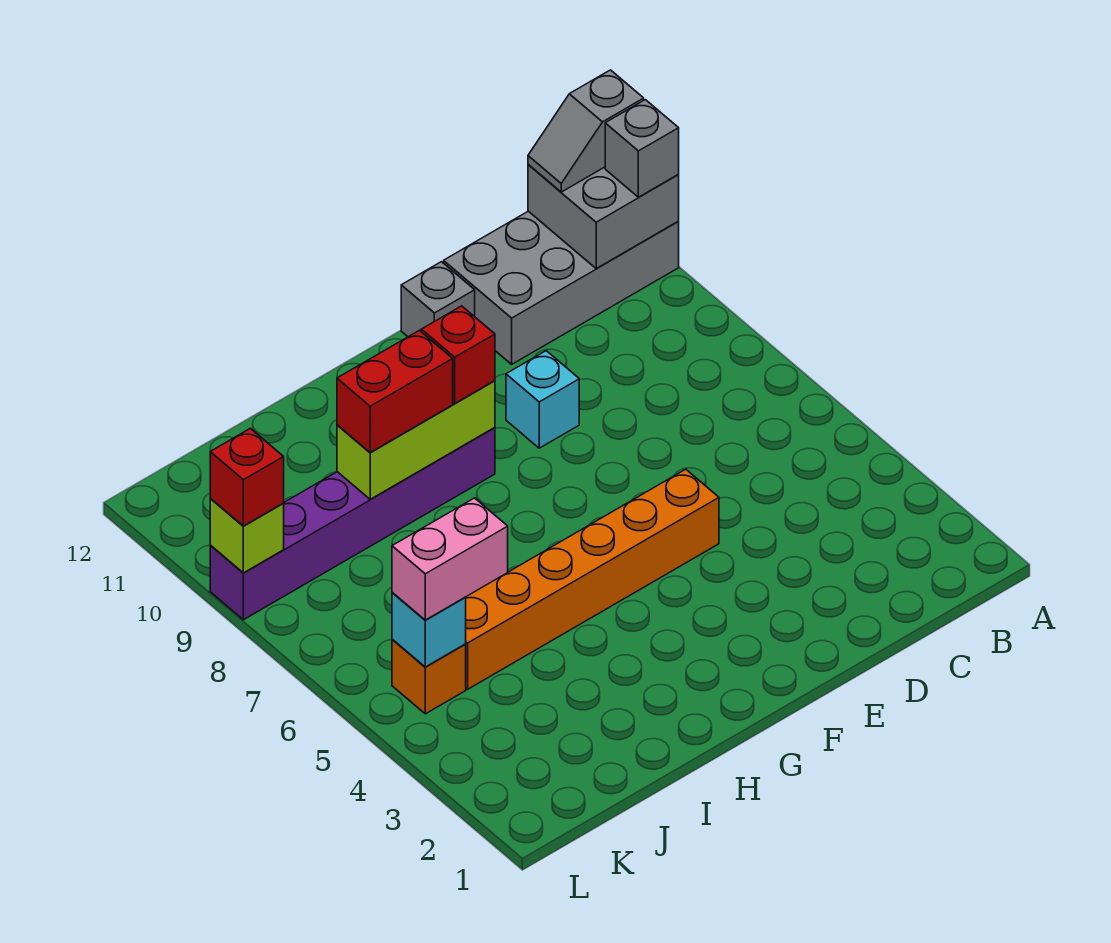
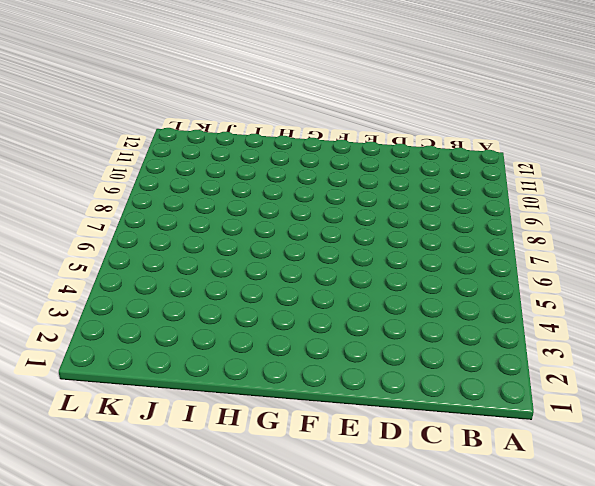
none -> grey 2x4 brick [444,211,679,364]
none -> orange 1x6 brick [465,469,719,689]
none -> cyan 1x1 brick [506,351,579,448]

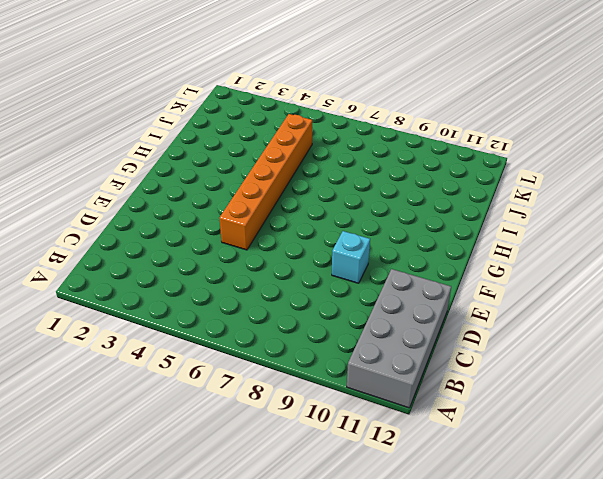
none -> grey 1x1 brick [401,262,475,337]
none -> purple 1x6 brick [210,428,495,620]
none -> orange 1x1 brick [392,639,466,714]

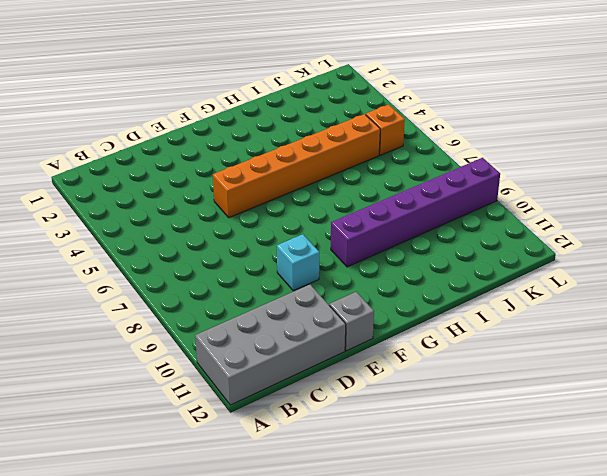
none -> grey 2x2 brick [528,164,679,268]
none -> lime 1x3 brick [337,381,495,499]
none -> cyan 1x1 brick [392,593,466,667]

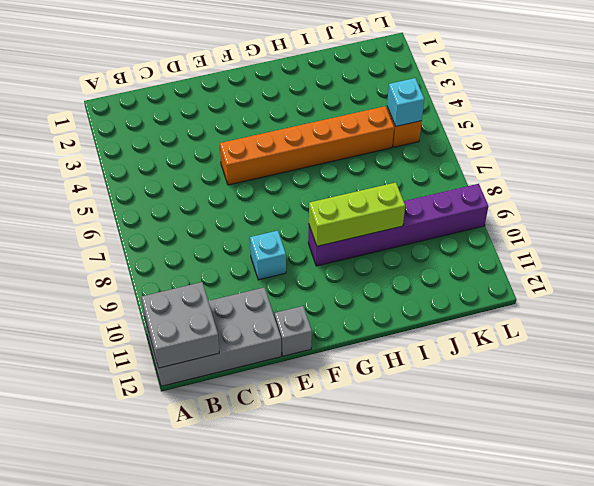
none -> lime 1x1 brick [210,499,284,573]
none -> grey 1x1 brick [605,100,679,197]
none -> grey 1x2 slope [528,70,644,192]

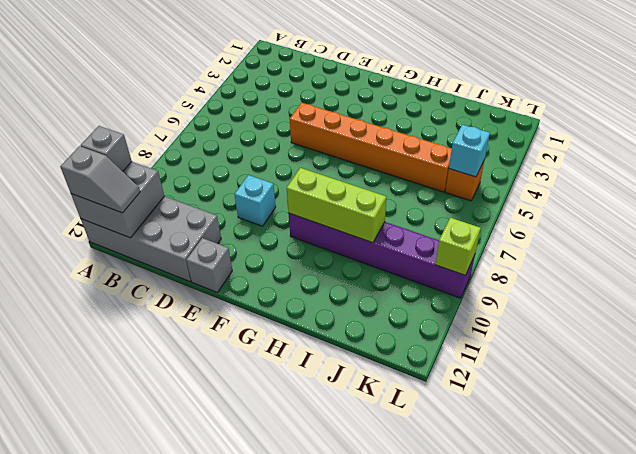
none -> red 1x1 brick [421,306,495,403]
none -> red 1x2 brick [337,330,453,453]
none -> pink 1x2 brick [392,498,508,620]

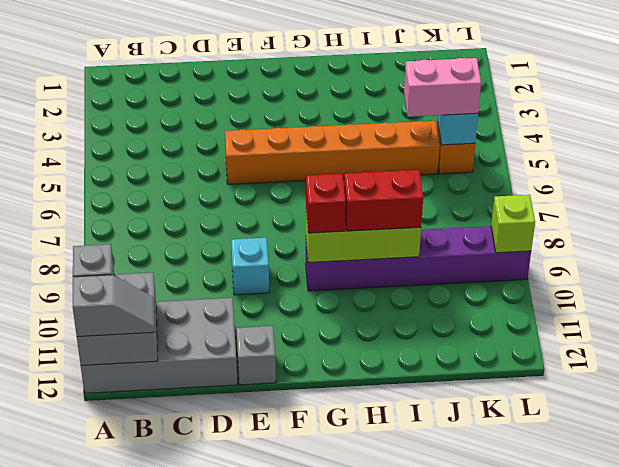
none -> red 1x1 brick [210,428,284,526]

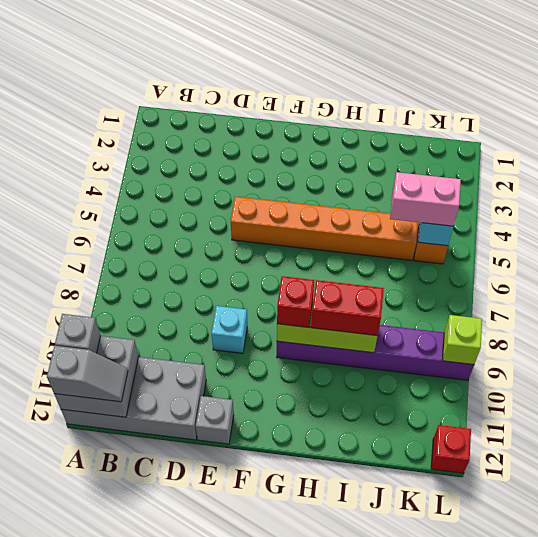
red 1x1 brick [431,425,471,473] -> red 1x1 brick moved to [210,428,284,526]

